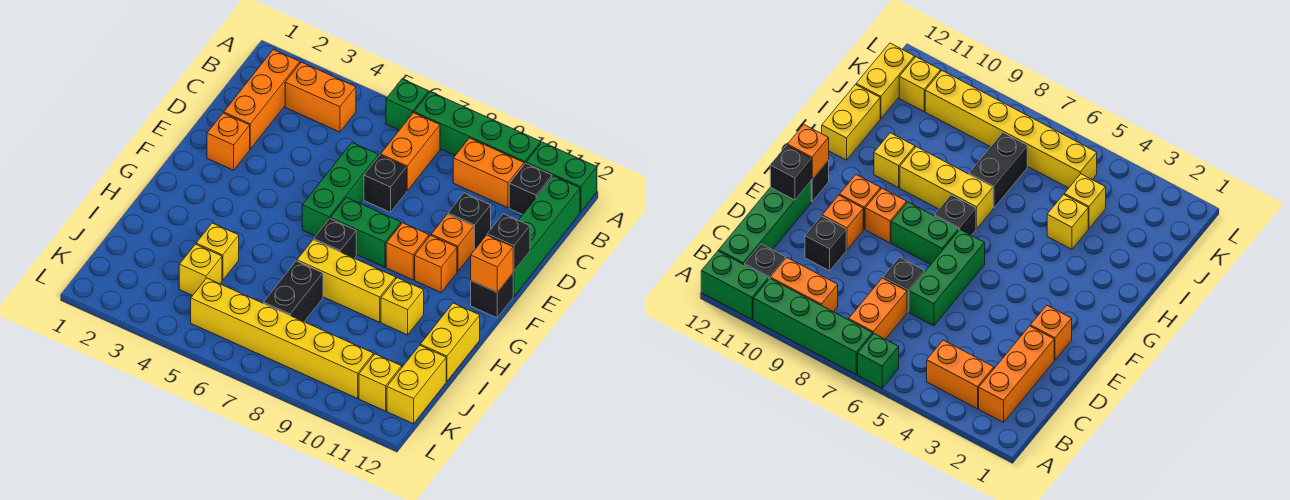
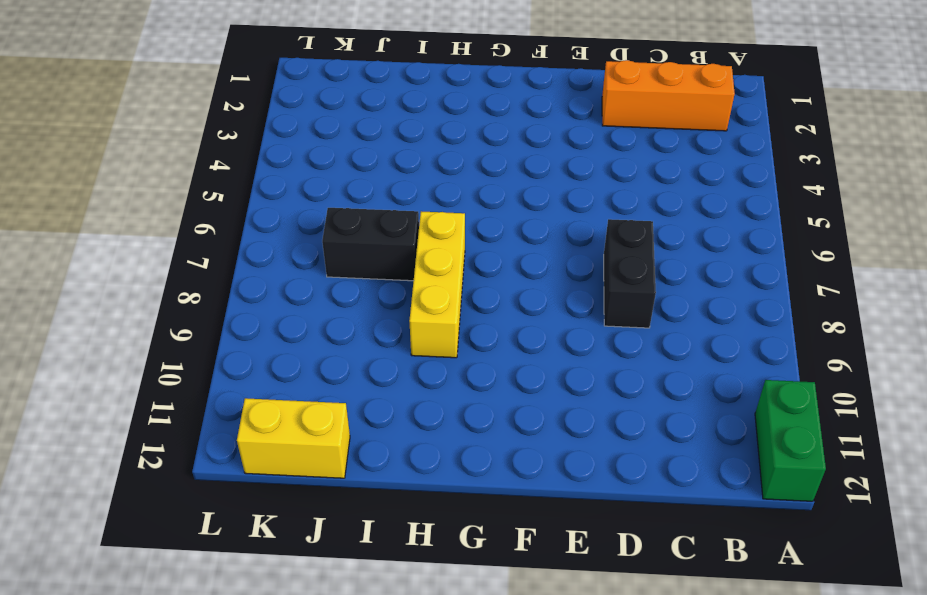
black 1x2 brick [604,219,656,328] -> black 1x1 brick [364,155,407,212]
none -> green 1x1 brick [386,79,429,130]
none -> green 1x4 brick [414,92,541,164]
none -> orange 1x2 brick [285,62,356,132]
none -> orange 1x2 brick [381,113,440,191]

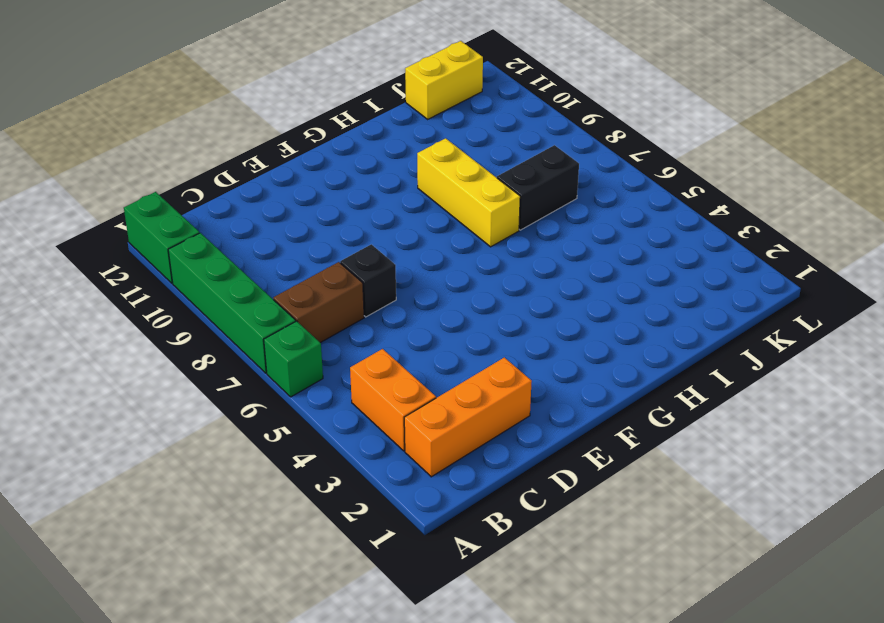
brown 1x2 brick [273,262,364,343] -> orange 1x2 brick [381,113,440,191]
none -> orange 1x2 brick [453,138,524,208]
none -> black 1x1 brick [509,163,552,215]
none -> green 1x4 brick [513,176,580,297]
none -> green 1x3 brick [302,143,378,236]

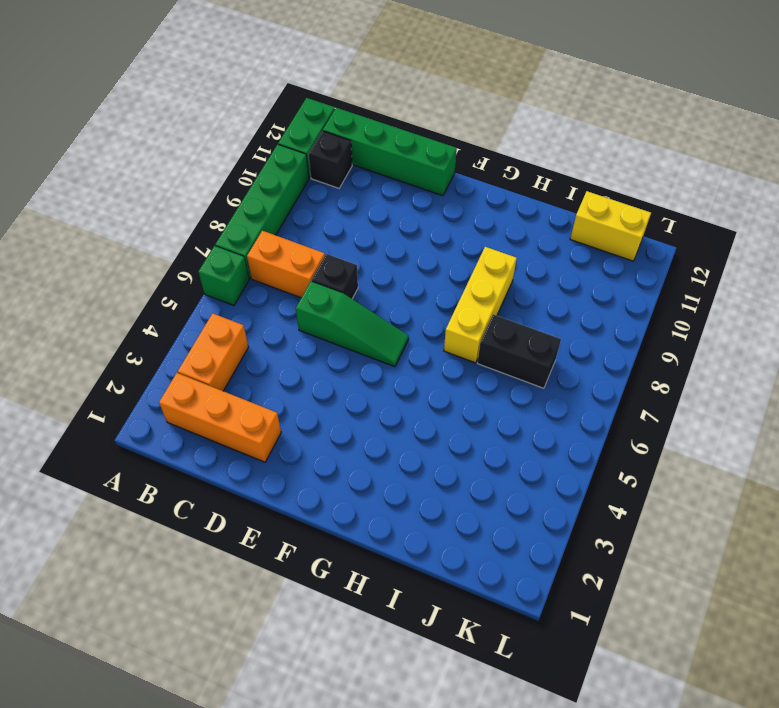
green 1x3 slope [296,281,409,367] -> green 1x3 brick [302,143,378,236]
none -> orange 1x2 brick [453,138,524,208]
none -> black 1x1 brick [448,193,491,250]
none -> orange 1x1 brick [207,113,250,170]
none -> orange 1x1 brick [431,214,474,271]

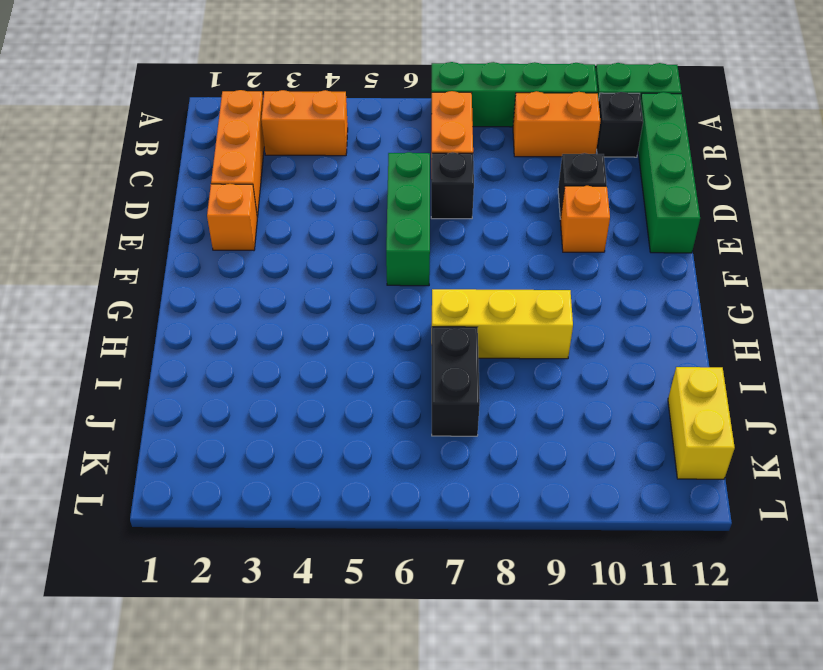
none -> green 1x1 brick [386,79,429,130]
none -> green 1x2 brick [330,197,401,267]
none -> orange 1x1 brick [386,223,429,280]
none -> orange 1x1 brick [415,235,457,292]

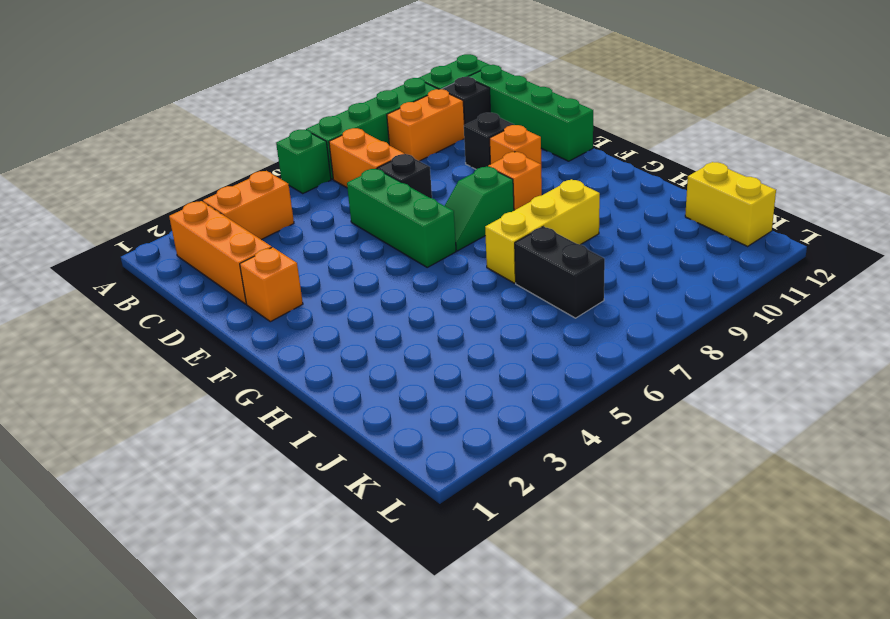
green 1x2 slope [445,167,514,251] -> green 1x2 brick [330,197,401,267]
none -> orange 1x1 brick [415,235,457,292]
none -> black 1x1 brick [471,273,513,318]
none -> black 1x1 brick [314,219,356,258]
none -> yellow 1x1 brick [381,278,424,335]

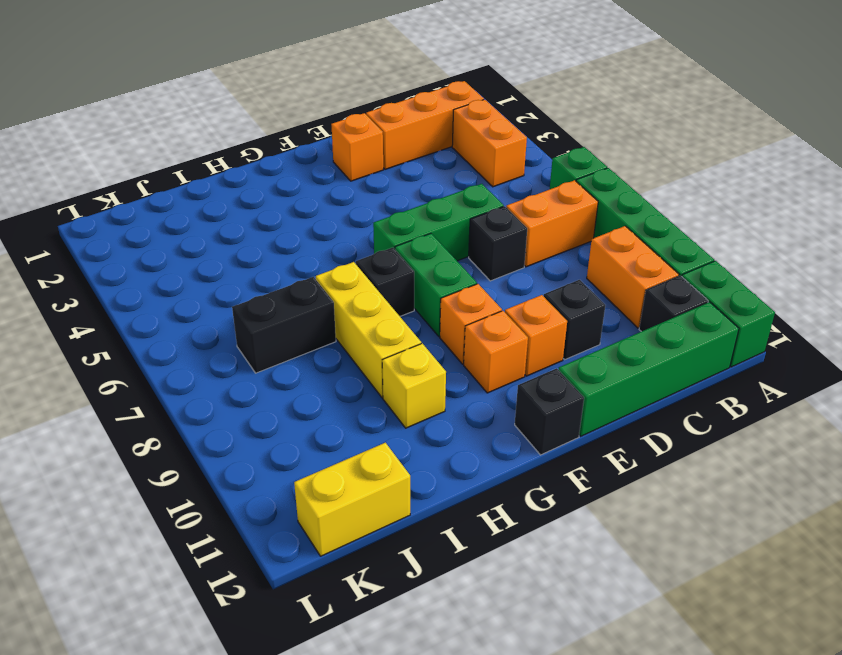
none -> yellow 1x2 brick [420,303,480,381]
none -> yellow 1x1 brick [196,223,239,280]
none -> yellow 1x1 brick [179,244,222,296]
none -> yellow 1x6 brick [191,278,373,399]

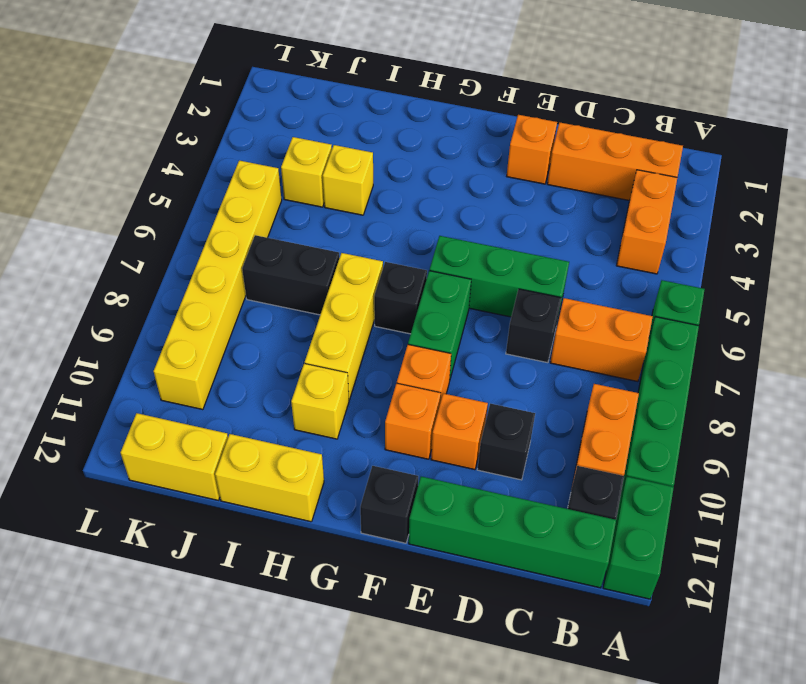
none -> yellow 1x1 brick [359,354,402,411]
none -> black 1x1 brick [487,214,530,271]
none -> orange 1x1 brick [471,235,513,292]

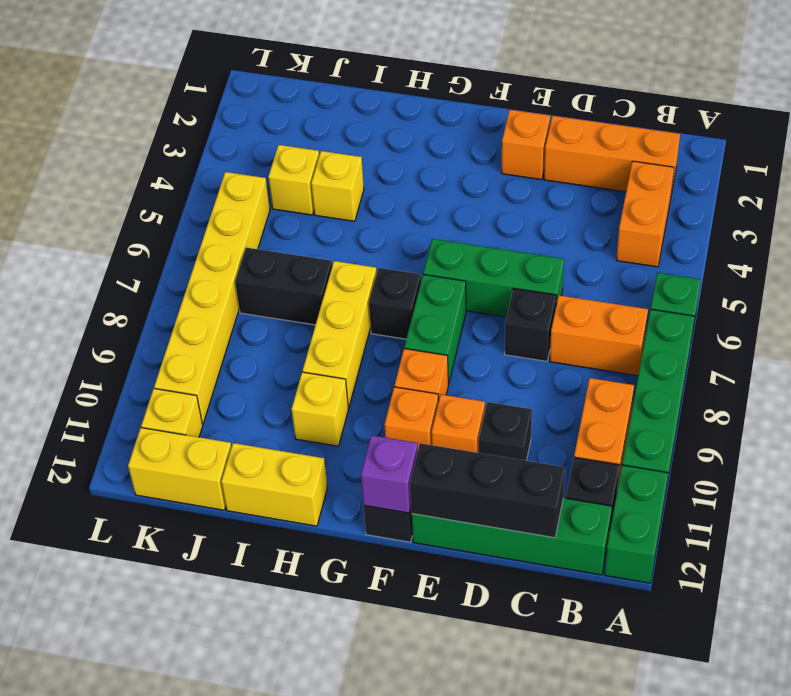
black 1x3 brick [410,443,565,538] -> black 1x1 brick [487,214,530,271]
purple 1x1 brick [361,435,418,513] -> orange 1x1 brick [471,235,513,292]

